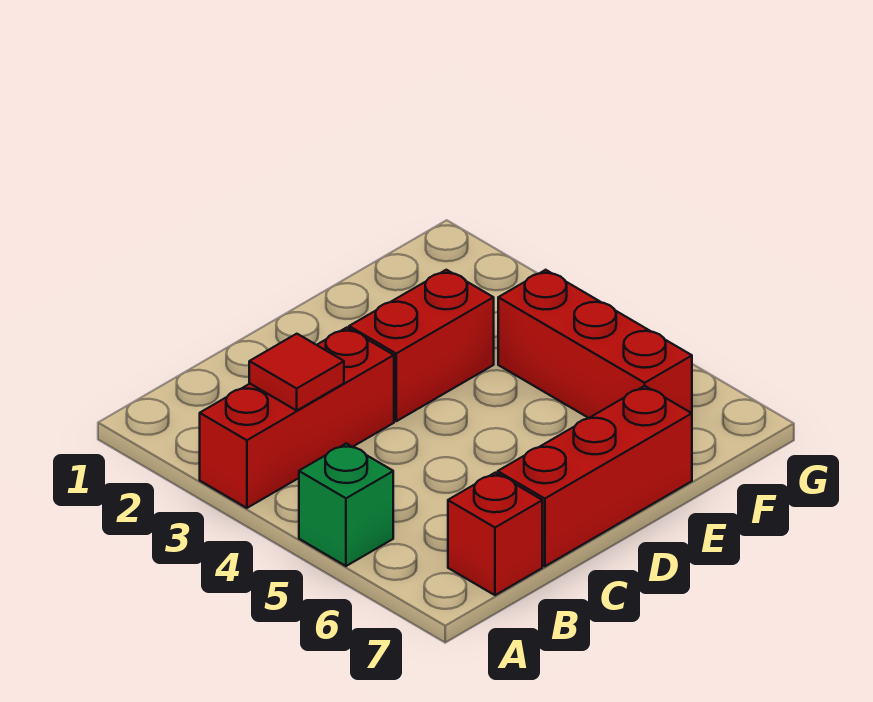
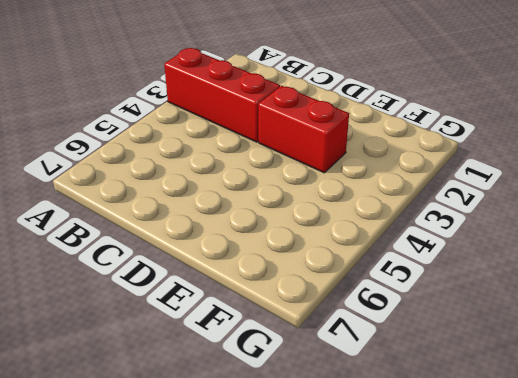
none -> green 1x1 brick [299,443,393,566]
none -> red 1x1 brick [448,473,542,595]

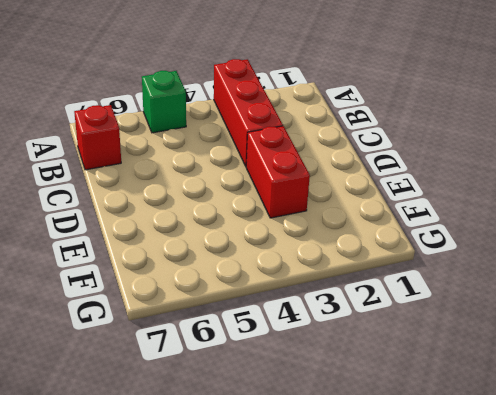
none -> red 1x3 brick [498,386,692,566]
none -> red 1x3 brick [498,270,692,418]

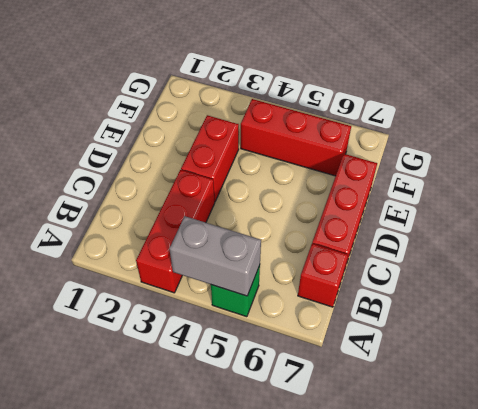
grey 1x2 brick [169,216,261,296] -> none
none -> red 1x1 tile [249,334,344,410]

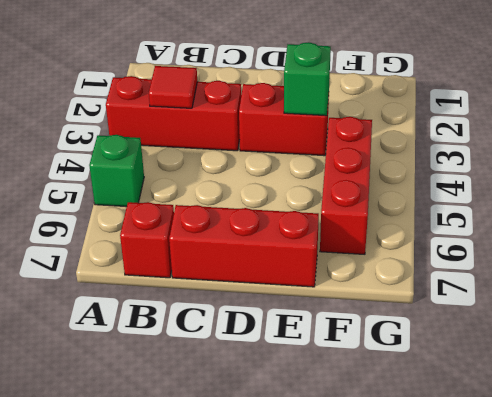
green 1x1 brick [284,42,331,116] -> none

